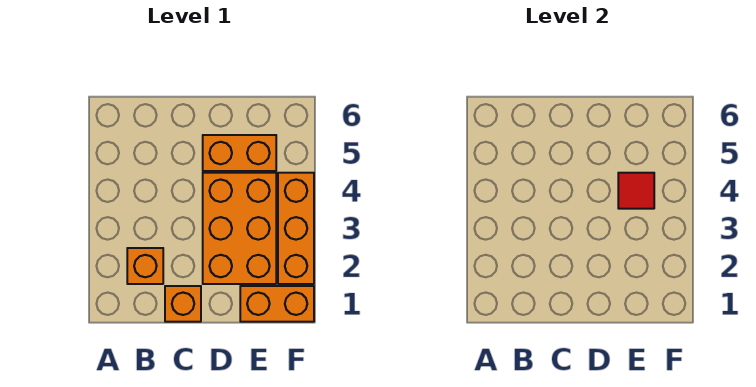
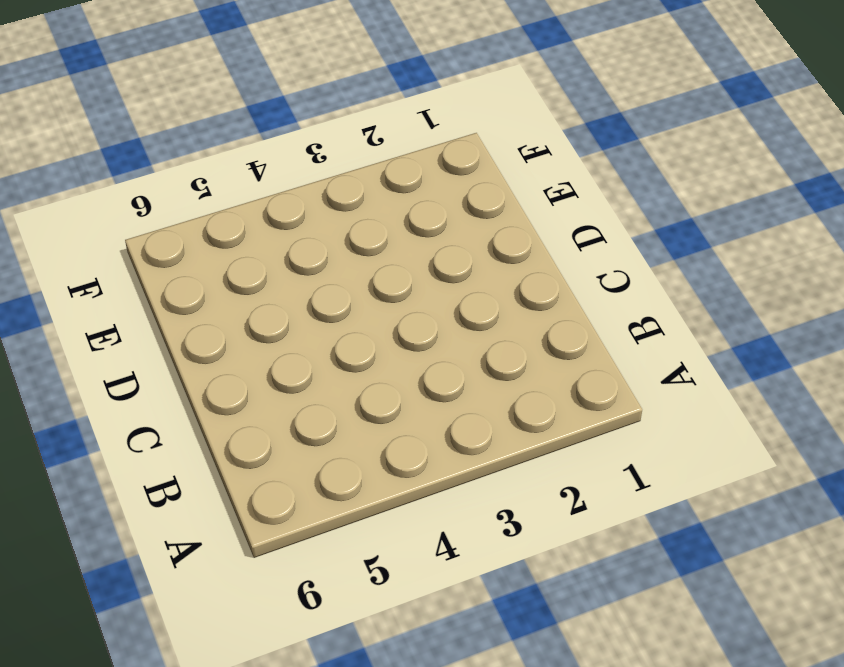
none -> orange 1x1 brick [127,248,163,284]
none -> orange 1x1 brick [165,286,201,322]

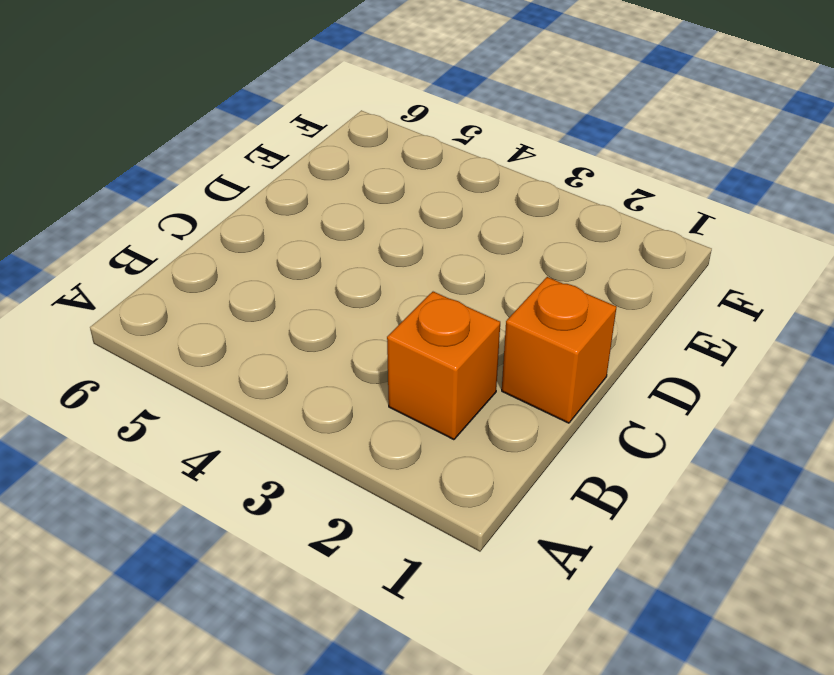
none -> orange 2x3 brick [203,173,276,284]
none -> orange 1x2 brick [203,135,276,171]

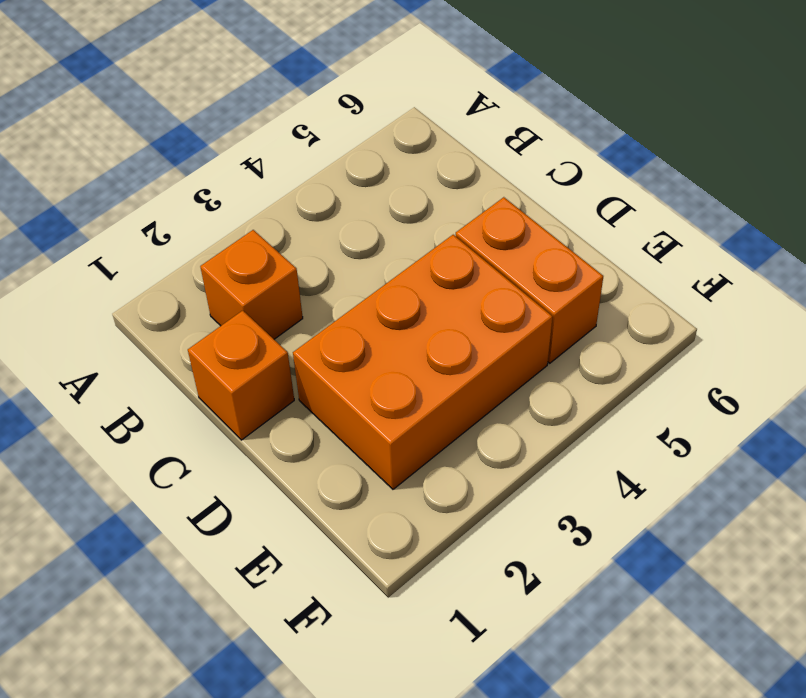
none -> orange 1x2 brick [240,286,314,322]
none -> orange 1x3 brick [278,173,314,284]

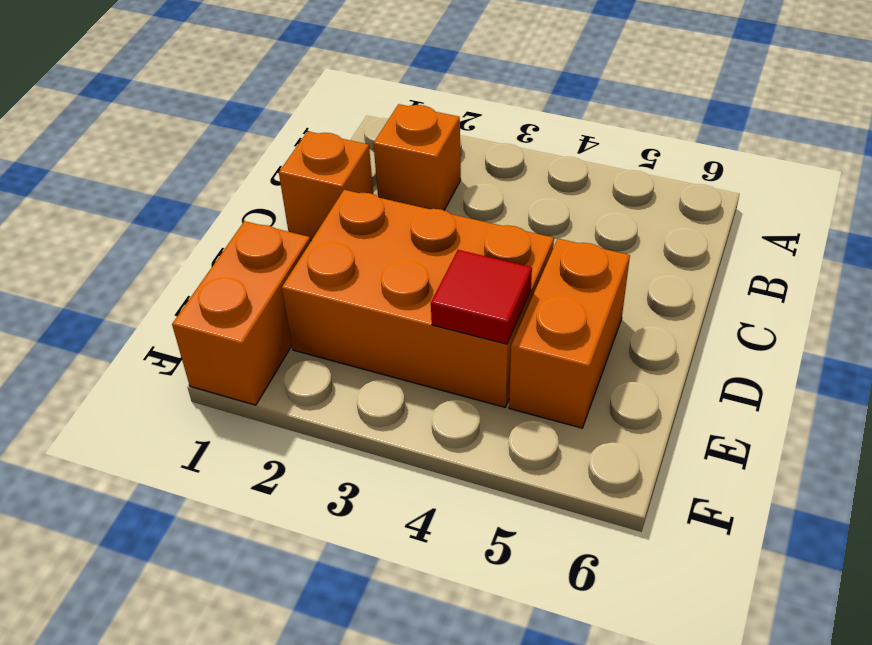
none -> orange 1x3 brick [278,173,314,284]

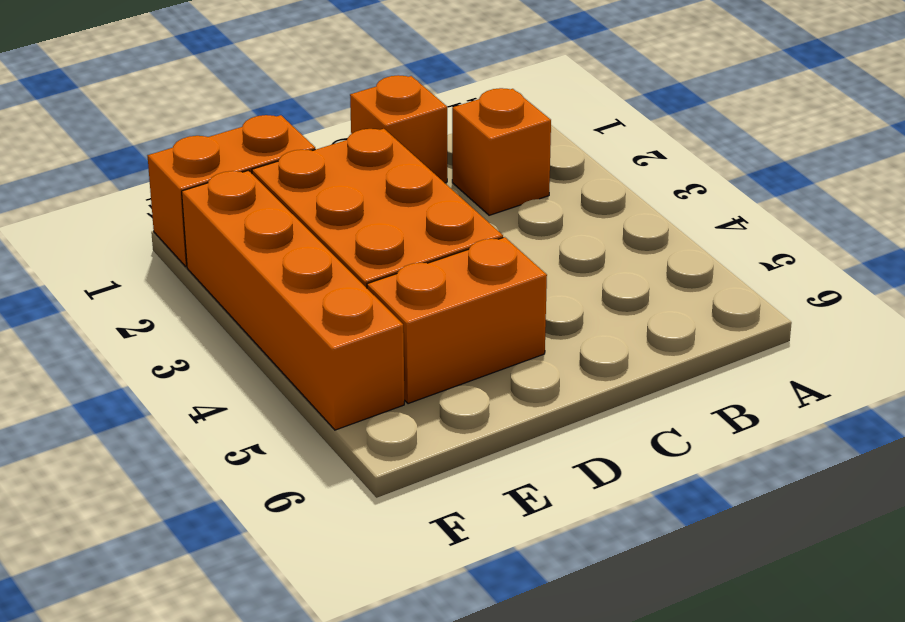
orange 1x4 brick [182,170,404,430] -> orange 1x3 brick [278,173,314,284]
none -> red 1x1 tile [618,173,654,209]

